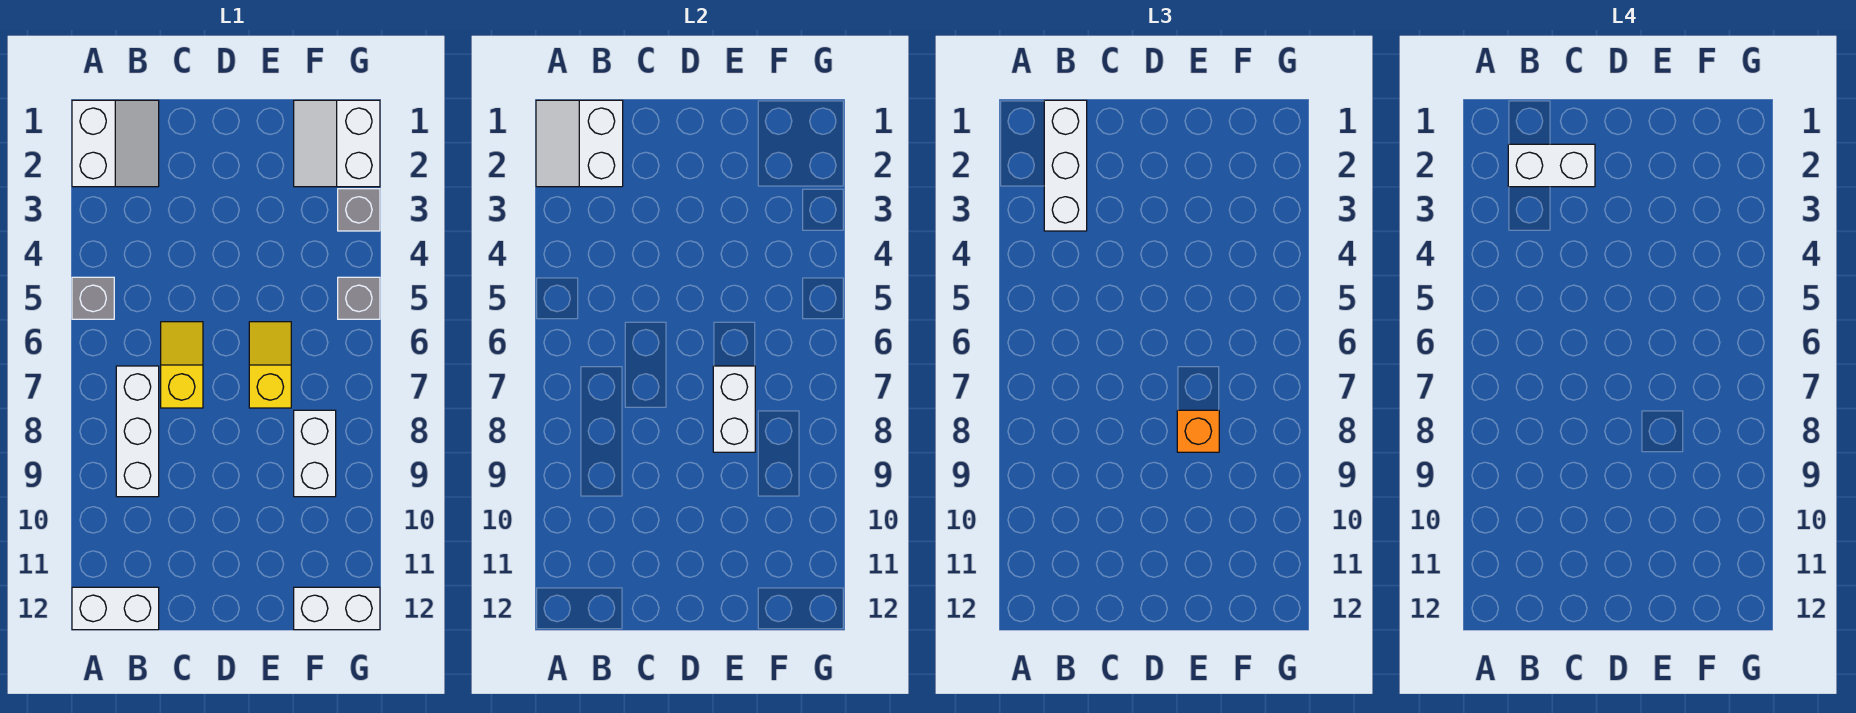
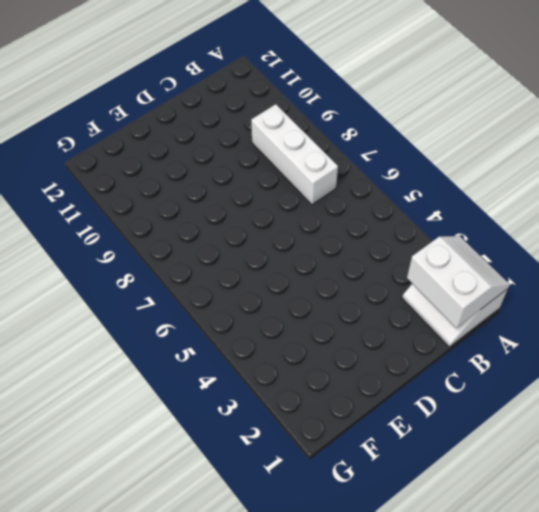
none -> grey 1x1 brick [72,277,114,319]
none -> white 1x2 brick [72,587,159,630]
none -> yellow 1x2 slope [161,322,203,408]

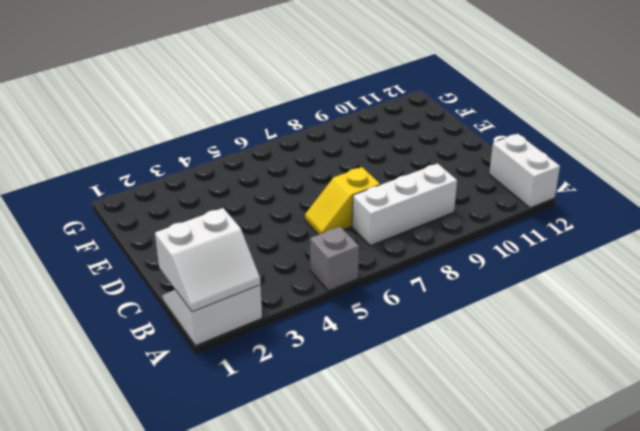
none -> yellow 1x2 slope [249,322,291,408]
none -> white 2x2 slope [294,100,380,187]
none -> white 1x2 brick [294,410,336,497]

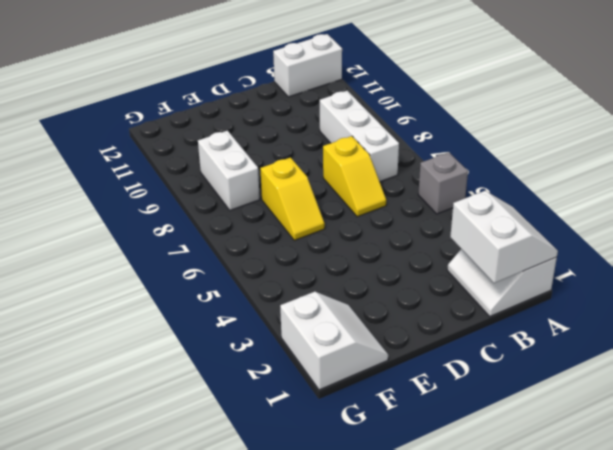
none -> white 1x2 brick [294,587,380,630]
none -> grey 1x1 brick [338,189,380,231]
none -> grey 1x1 brick [338,277,380,319]

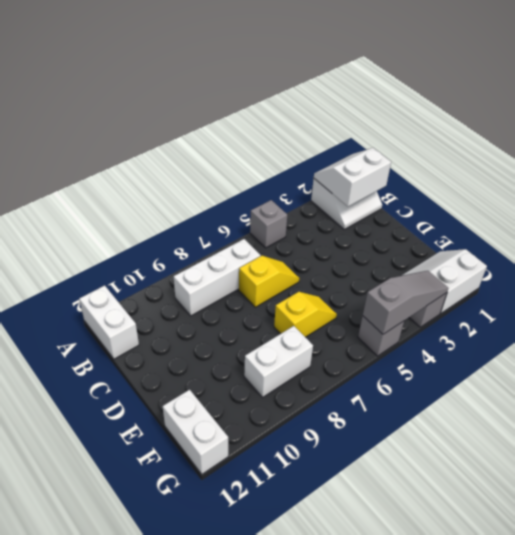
grey 1x3 slope [363,271,448,334] -> none
none -> white 1x2 brick [713,366,755,452]
none -> white 1x3 brick [1044,100,1087,231]
none -> orange 1x1 brick [1177,410,1219,452]

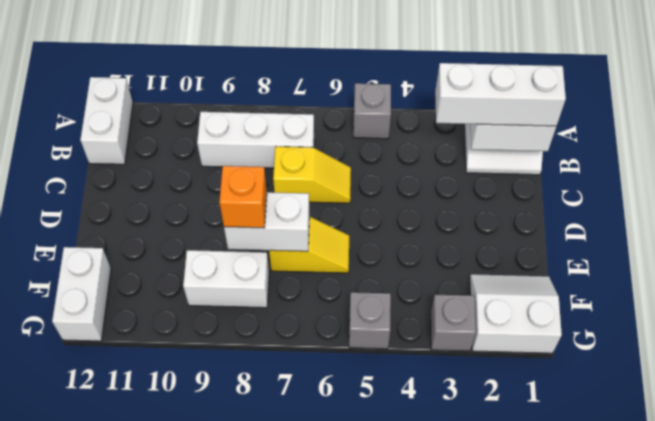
none -> white 1x2 brick [1508,144,1595,187]

